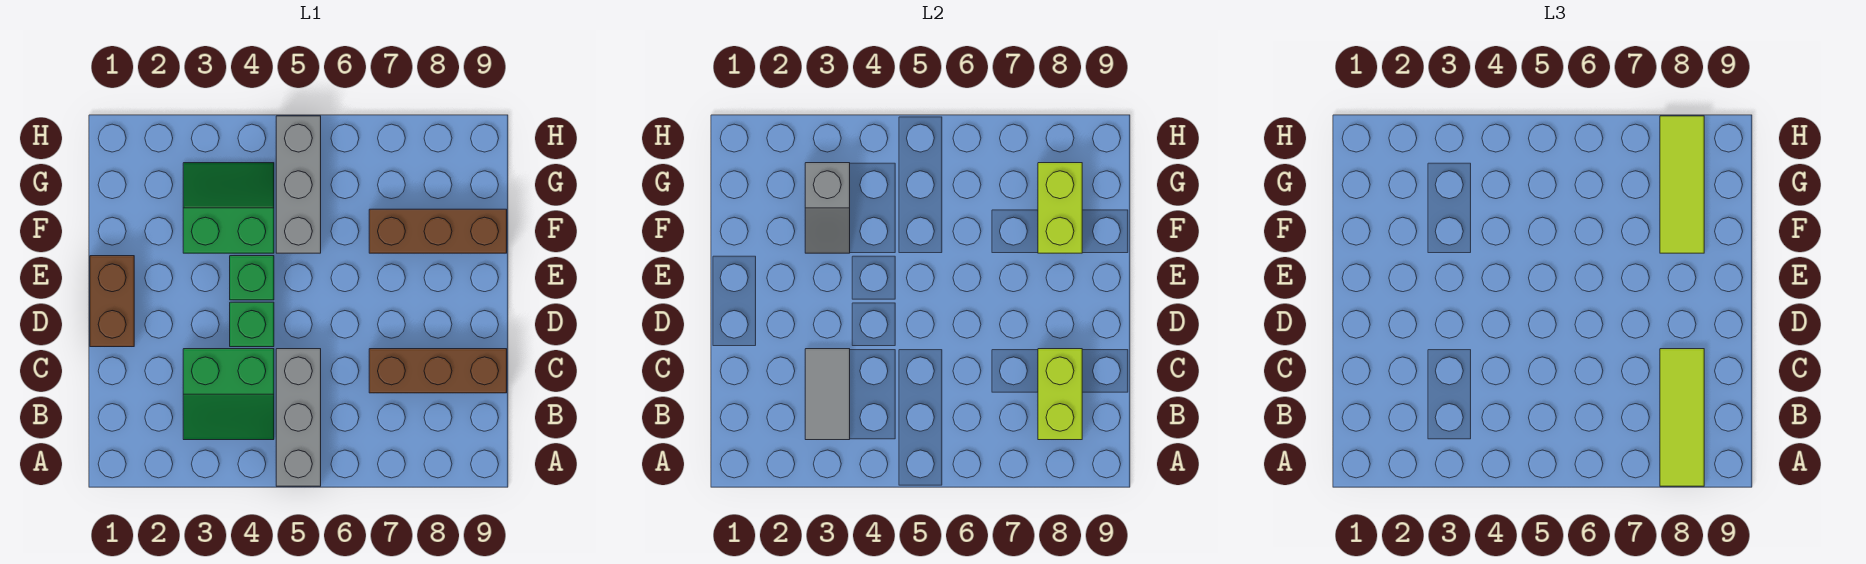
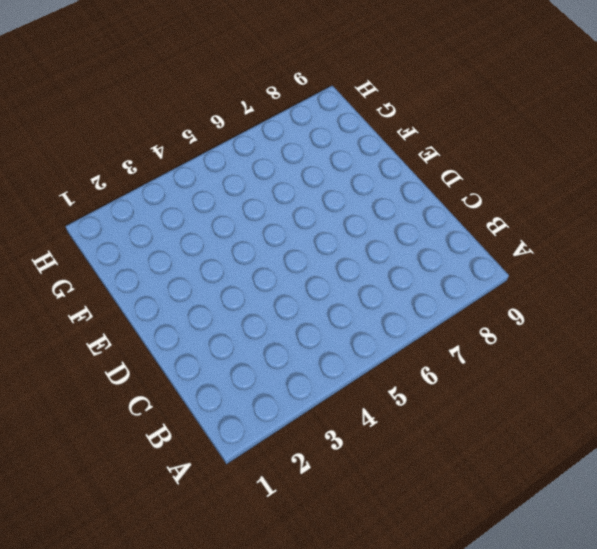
none -> grey 1x3 brick [276,349,321,486]
none -> green 2x2 slope [183,349,274,440]
none -> brown 1x3 brick [369,349,507,393]

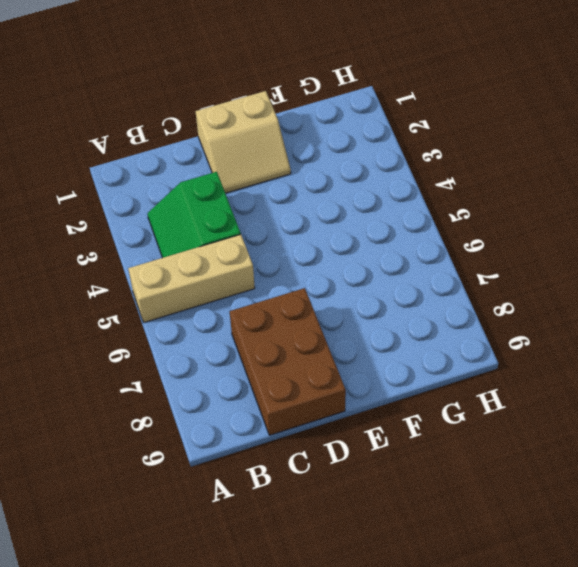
tan 1x3 brick [128,234,255,322] -> grey 1x3 brick [276,349,321,486]
brown 2x3 brick [230,288,346,435] -> brown 1x3 brick [369,349,507,393]
tan 2x2 slope [196,91,291,193] -> brown 1x2 brick [90,256,134,347]
none -> green 1x1 brick [230,302,274,347]
none -> green 1x1 brick [230,256,274,300]
none -> green 2x2 slope [183,163,274,253]

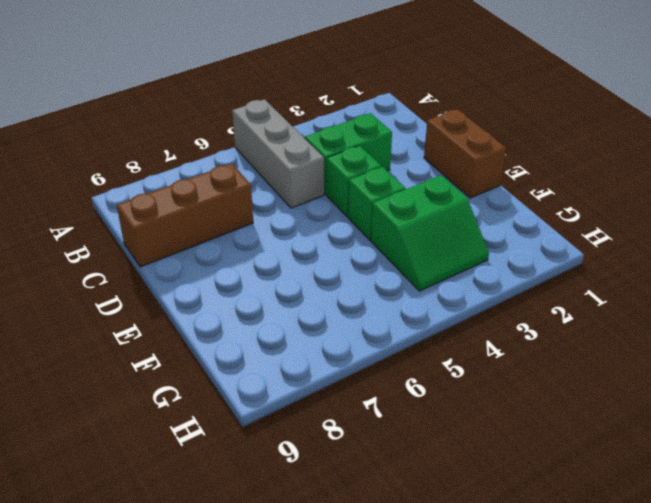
none -> grey 1x3 brick [276,116,321,253]
none -> brown 1x3 brick [369,209,507,253]
none -> grey 1x2 tile [805,349,850,440]

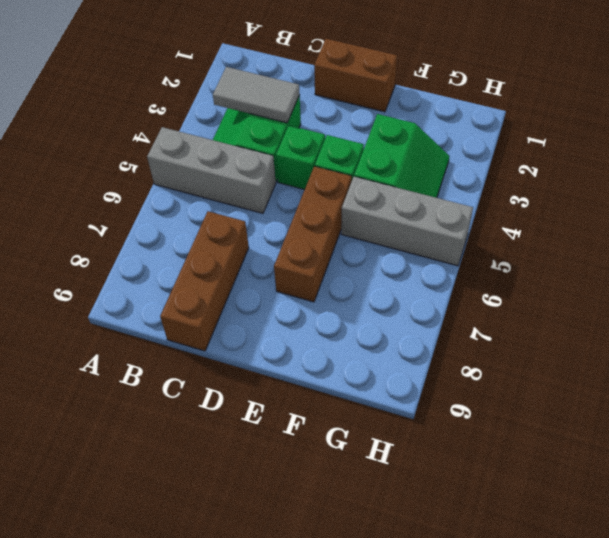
brown 1x3 brick [274,166,352,302] -> brown 1x3 brick moved to [369,209,507,253]
none -> lime 1x2 brick [1038,349,1082,440]
none -> grey 1x2 slope [805,163,850,253]
none -> lime 1x2 brick [1038,163,1082,253]

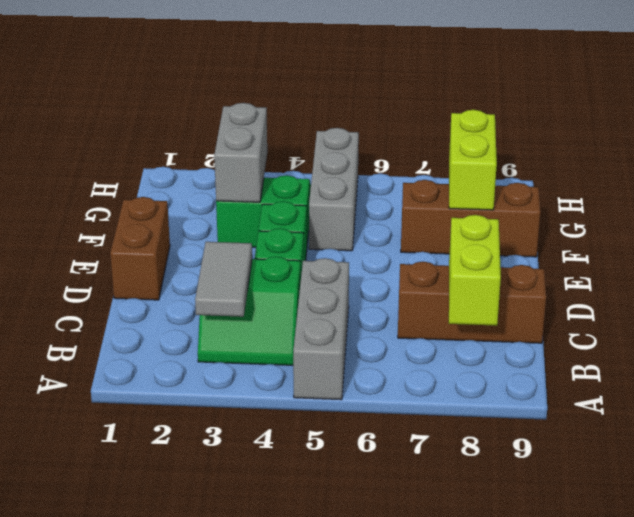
grey 1x2 brick [214,103,267,202] -> grey 1x2 slope [805,163,850,253]
none -> lime 1x3 tile [1660,349,1704,486]
none -> lime 1x3 tile [1660,116,1704,253]

